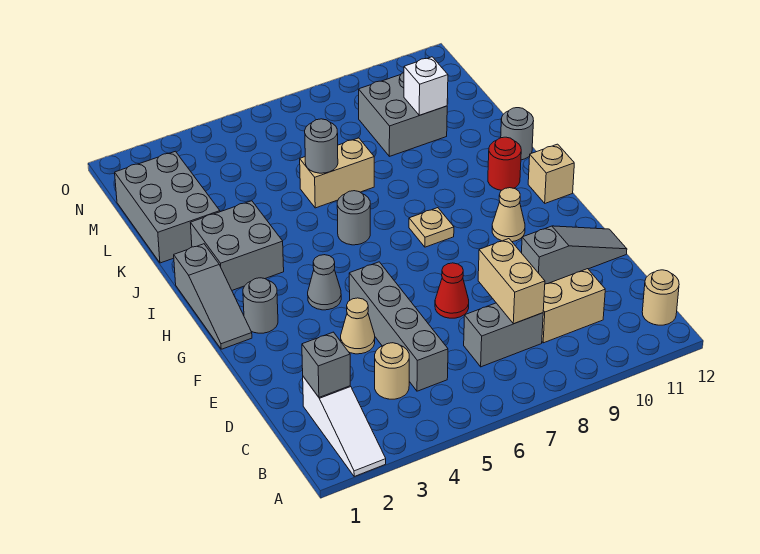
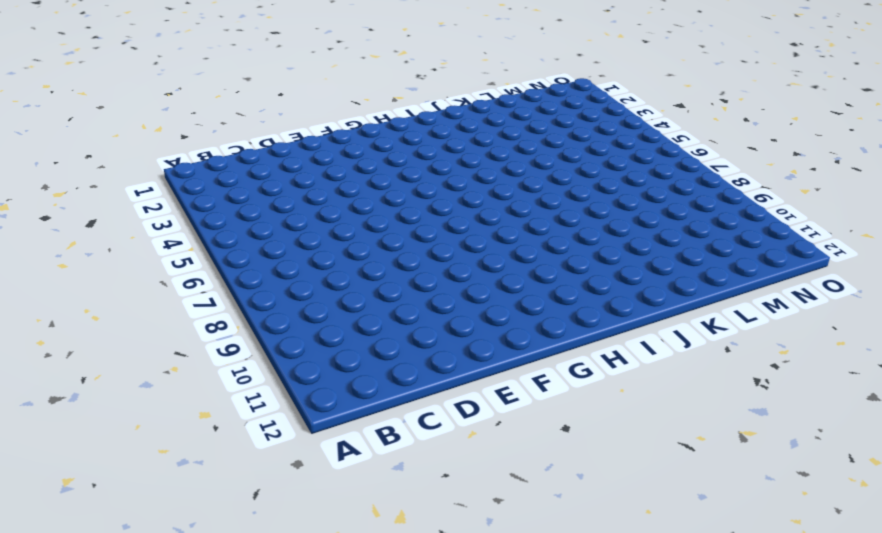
none -> white 1x3 slope [303,377,386,476]
none -> tan 1x1 round brick [642,270,679,325]
none -> tan 1x1 round brick [375,343,409,399]

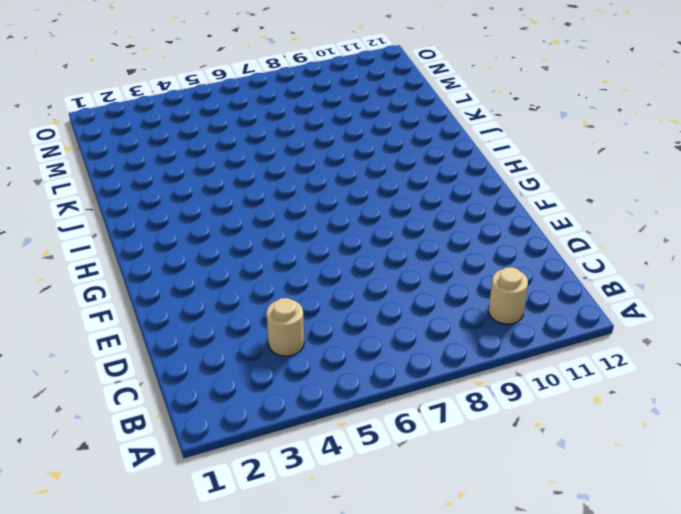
tan 1x1 round brick [489,267,528,324] -> tan 1x1 round brick moved to [642,270,679,325]
none -> white 1x3 slope [303,377,386,476]
none -> grey 1x4 brick [349,262,448,391]
none -> grey 1x2 brick [464,303,543,367]

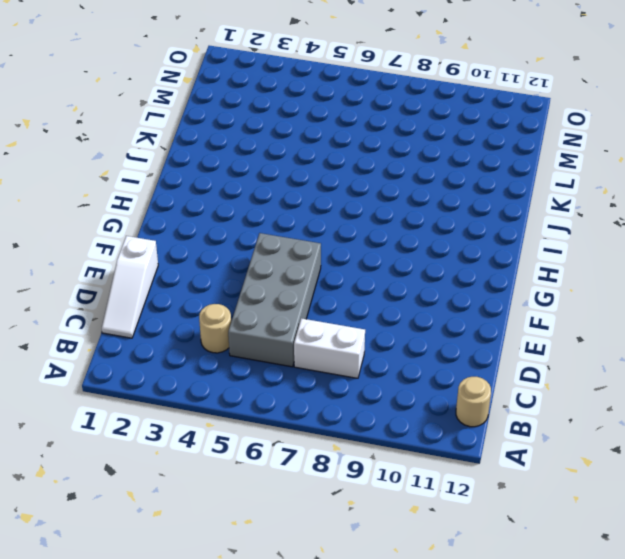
white 1x3 slope [102,236,158,338] -> white 1x3 slope moved to [303,377,386,476]
grey 2x4 brick [228,233,321,367] -> grey 1x4 brick [349,262,448,391]
white 1x2 brick [294,318,365,378] -> grey 1x2 brick [464,303,543,367]
none -> tan 1x2 brick [542,269,605,343]
none -> tan 1x1 cone [341,298,375,354]
none -> red 1x1 cone [435,263,469,318]

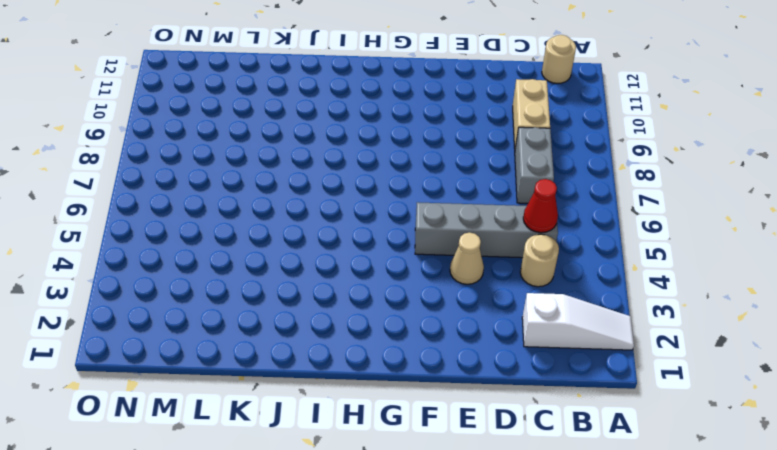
red 1x1 cone [523,179,558,233] -> red 1x1 cone moved to [435,263,469,318]
none -> grey 1x3 slope [521,226,627,284]
none -> grey 1x3 slope [174,244,252,349]
none -> grey 1x1 round brick [243,278,278,333]

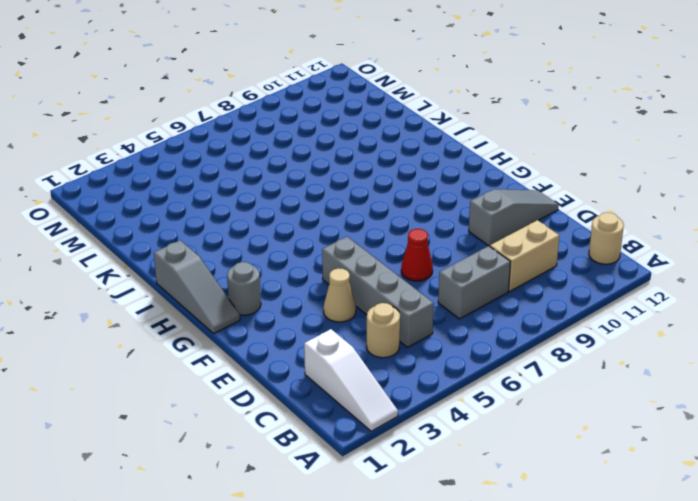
none -> grey 1x1 cone [308,255,341,310]
none -> tan 1x1 cone [492,188,525,242]
none -> tan 1x1 plate [409,208,454,247]

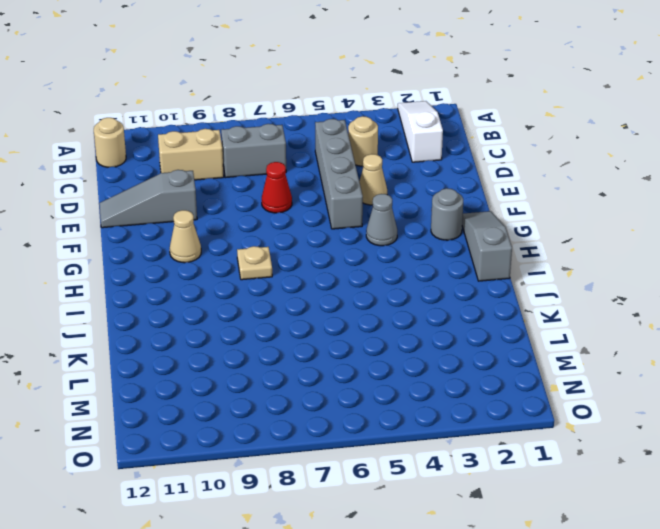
none -> tan 1x1 brick [528,144,574,203]
none -> grey 2x2 brick [191,201,284,290]
none -> grey 1x1 round brick [337,191,370,245]

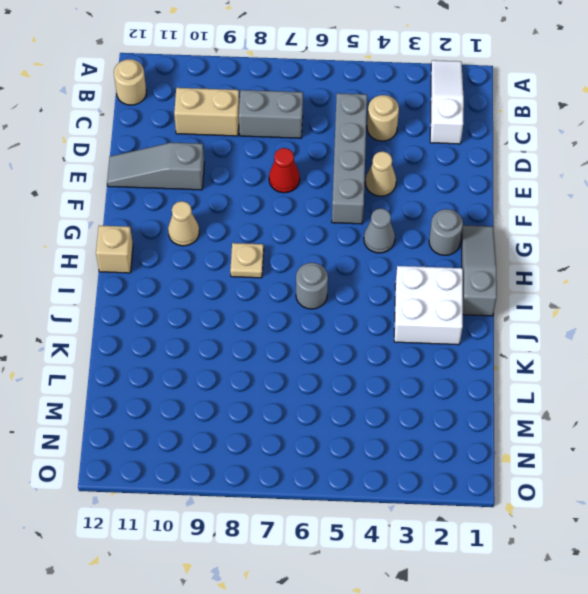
white 2x2 brick [394,266,463,345] -> grey 2x2 brick [191,201,284,290]
none -> red 1x1 round brick [488,137,521,190]
none -> grey 1x1 round brick [501,108,534,160]
none -> grey 2x3 brick [115,151,220,263]

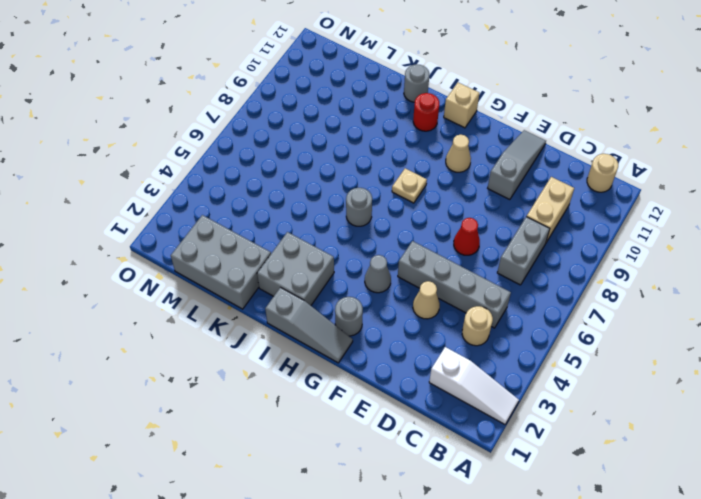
none -> tan 1x2 brick [300,138,374,208]
none -> grey 2x2 brick [359,73,447,156]
none -> grey 1x1 brick [302,332,350,397]

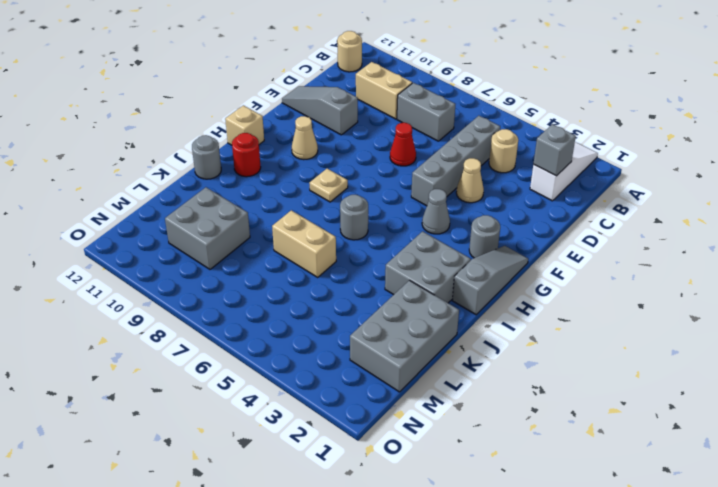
none -> tan 1x2 brick [478,239,545,324]
none -> grey 1x1 round brick [305,119,338,173]
none -> white 1x1 brick [404,57,448,115]

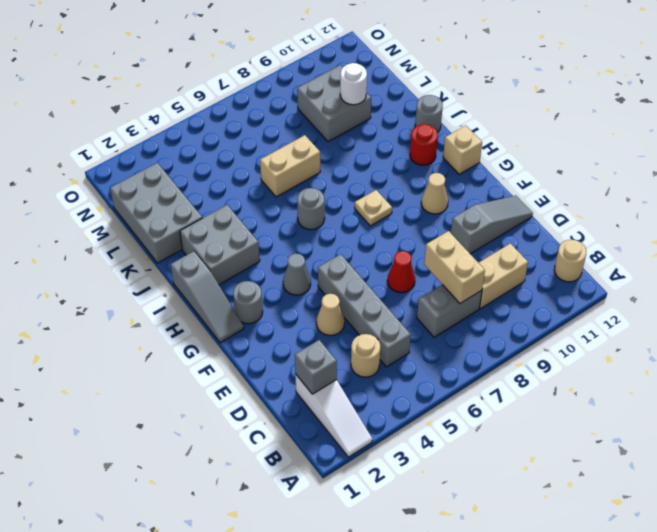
white 1x1 round brick [340,63,367,105] -> white 1x1 brick [404,57,448,115]
none -> grey 1x1 round brick [305,119,338,173]

